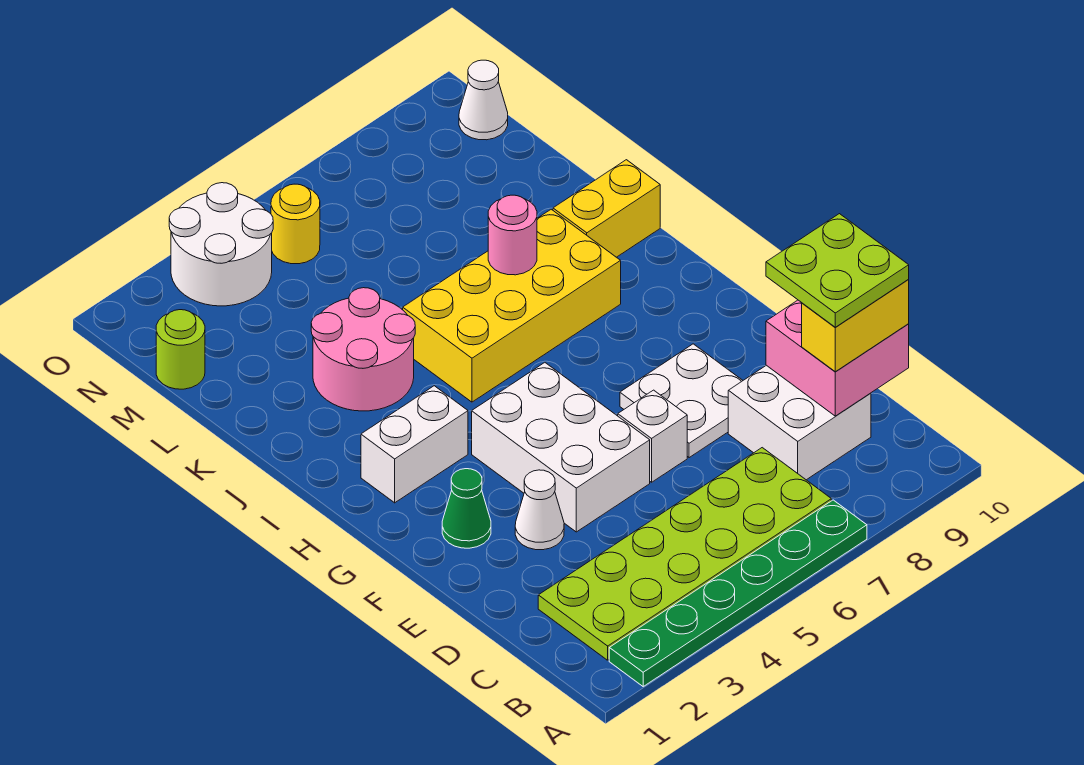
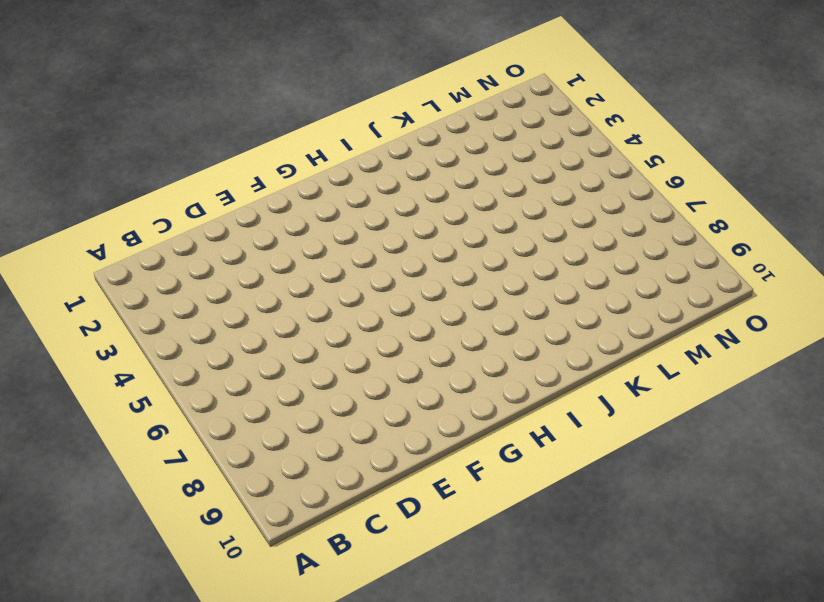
none -> green 1x6 plate [609,500,867,686]
none -> lime 2x6 plate [538,448,831,660]
none -> white 2x2 brick [728,365,871,480]

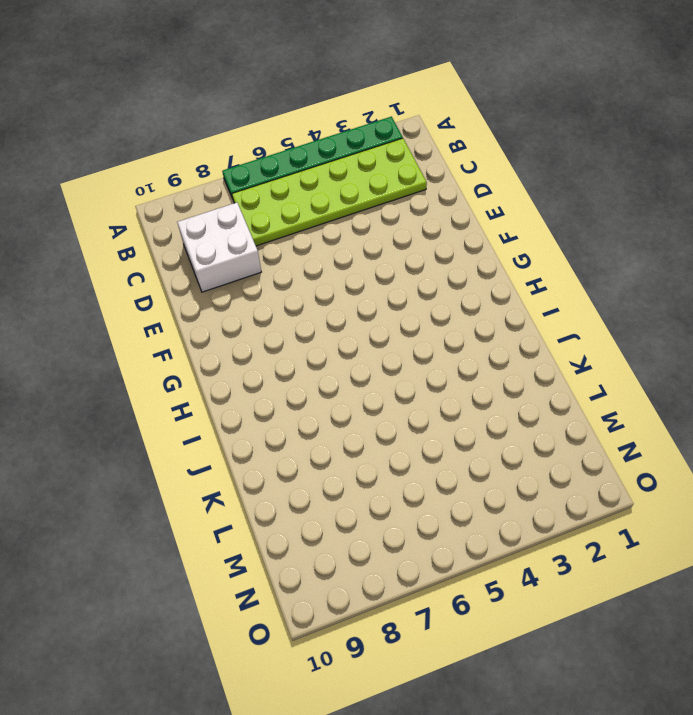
none -> white 1x1 cone [515,470,564,550]
none -> white 2x3 brick [472,363,650,532]
none -> white 1x1 brick [618,390,687,482]

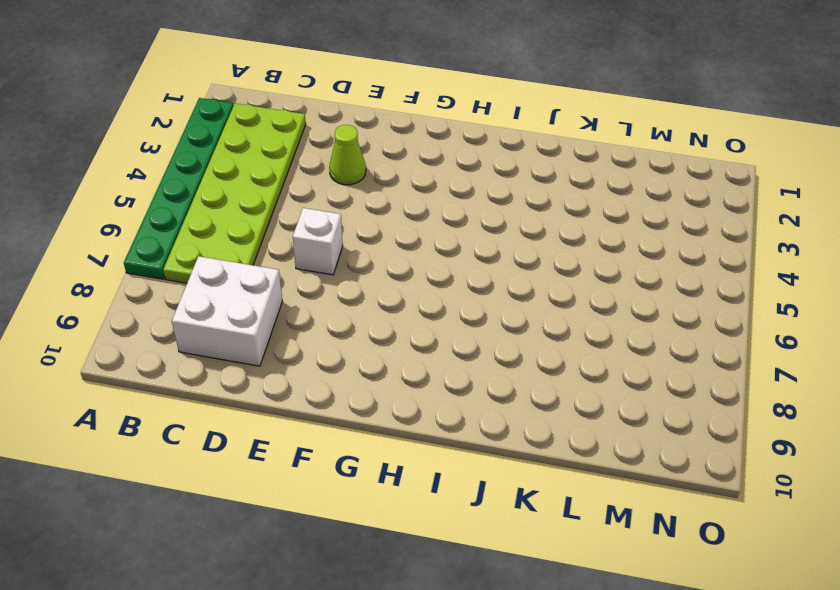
lime 1x1 cone [329,125,366,185] -> white 1x1 cone [515,470,564,550]
none -> white 2x3 brick [472,363,650,532]
none -> white 2x2 plate [620,344,743,458]
none -> green 1x1 cone [442,469,491,548]

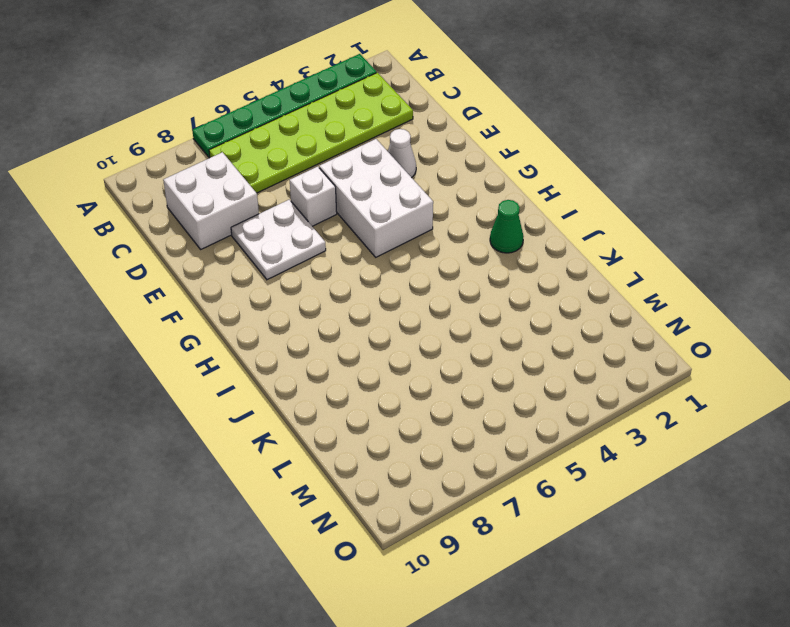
green 1x1 cone [490,200,524,253] -> green 1x1 cone moved to [442,469,491,548]
none -> white 1x2 brick [361,386,468,503]
none -> yellow 2x4 brick [403,209,621,402]
none -> pink 2x2 round brick [311,288,415,411]

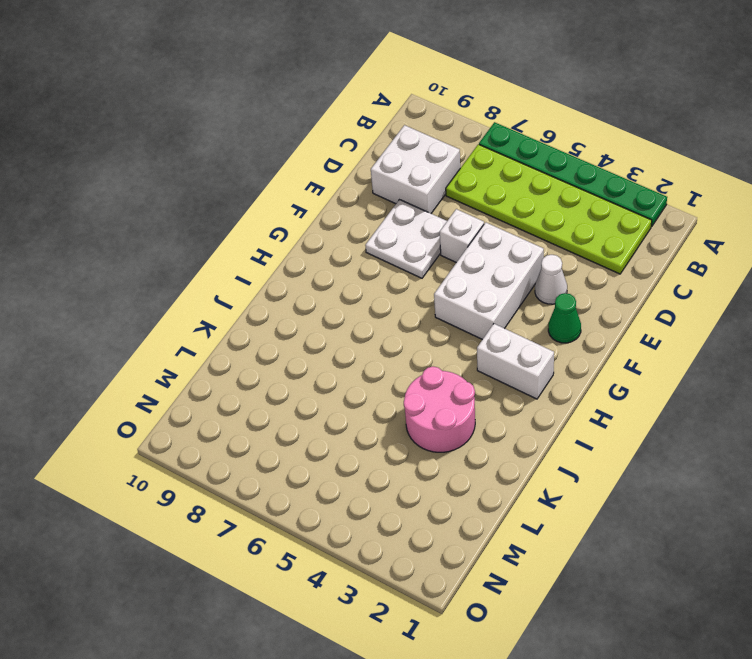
none -> yellow 2x4 brick [403,209,621,402]
none -> yellow 1x2 brick [553,160,660,257]
none -> lime 1x1 round brick [156,310,205,389]

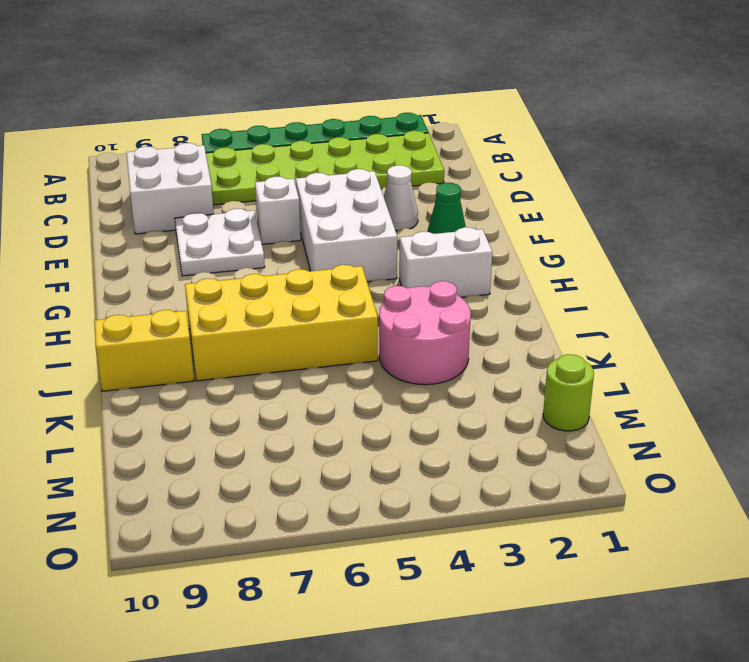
none -> white 2x2 round brick [169,183,273,306]
none -> yellow 1x1 round brick [271,184,320,264]
none -> white 1x1 cone [459,60,508,140]

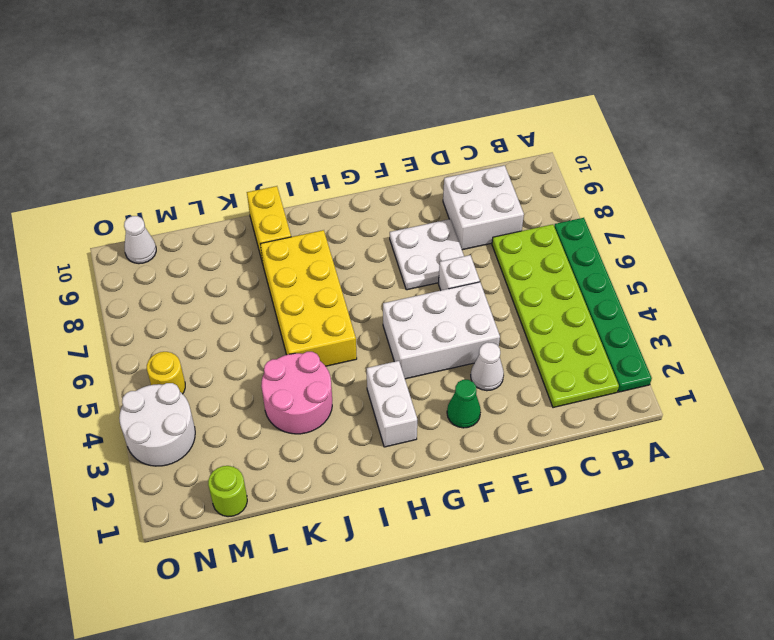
none -> pink 2x2 brick [766,300,909,416]
none -> pink 1x1 round brick [488,195,537,275]
none -> yellow 1x2 brick [802,279,909,372]

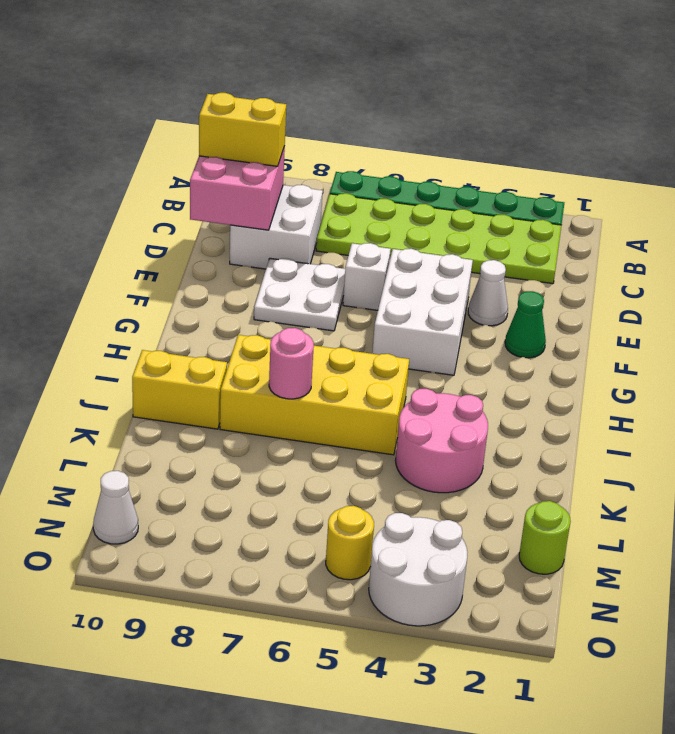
none -> white 1x2 brick [361,386,468,503]
none -> lime 2x2 plate [766,214,909,327]

